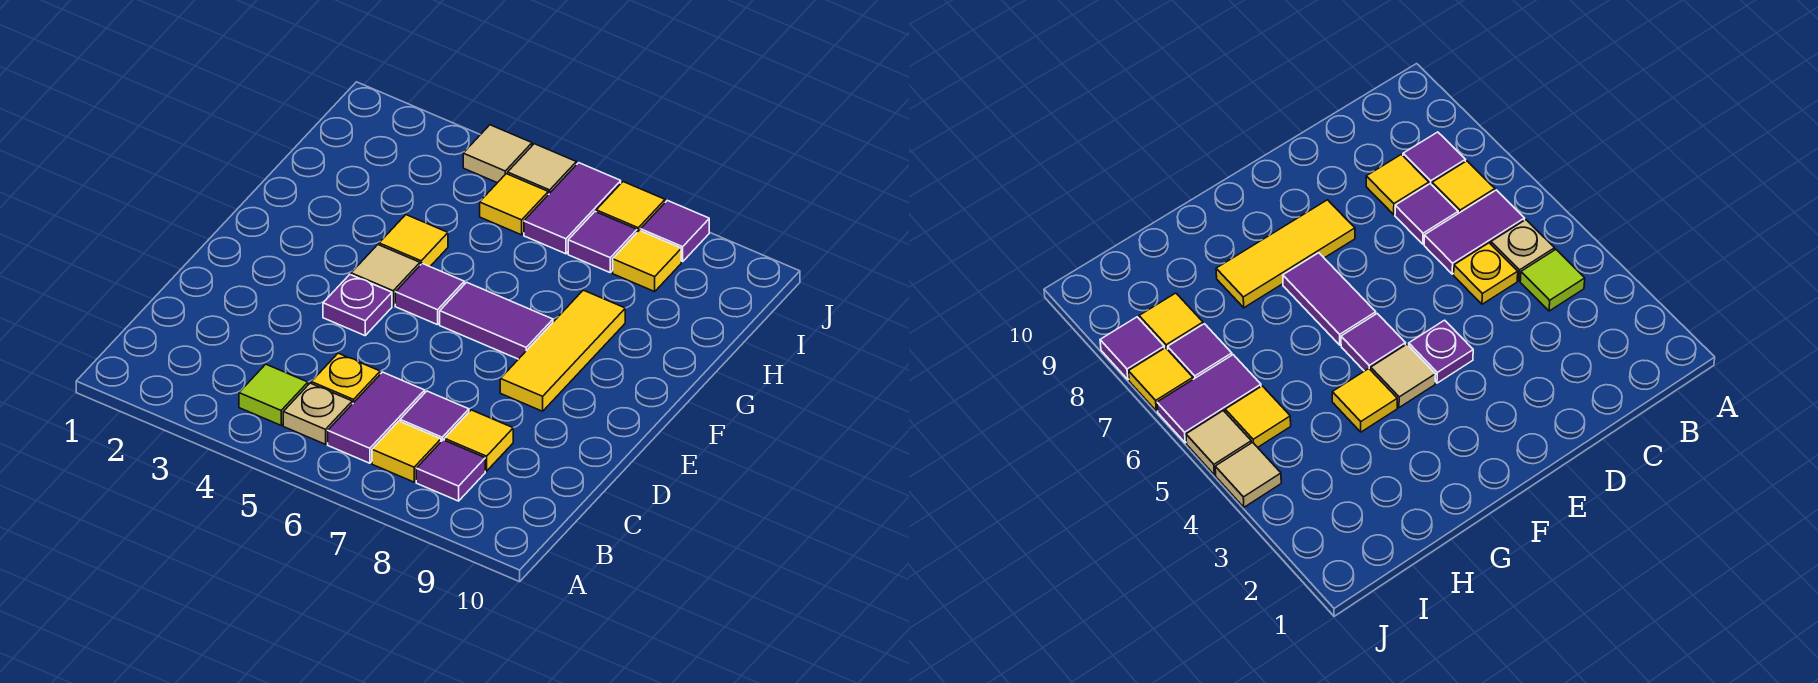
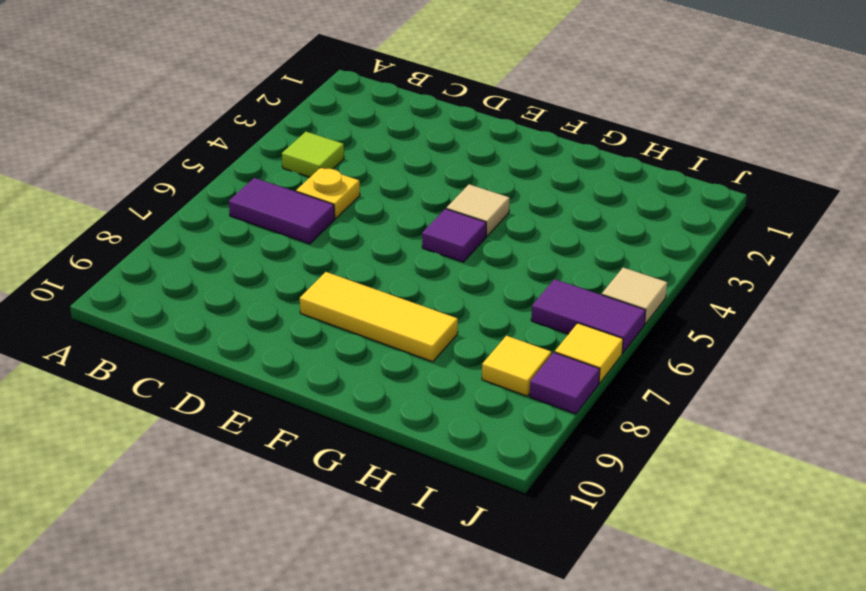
none -> tan 1x1 plate [283,383,352,444]
none -> yellow 1x1 tile [372,421,441,482]
none -> purple 1x1 tile [416,440,485,501]

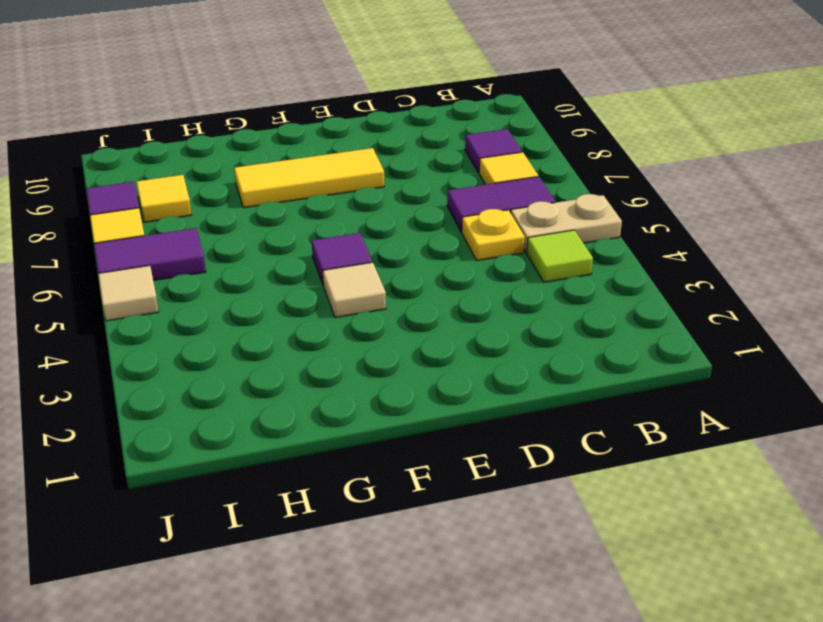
tan 1x2 plate [511,194,622,253] -> tan 1x1 plate [283,383,352,444]
none -> purple 1x1 tile [400,391,469,441]
none -> yellow 1x1 tile [444,410,513,471]
none -> purple 1x1 plate [323,275,392,336]

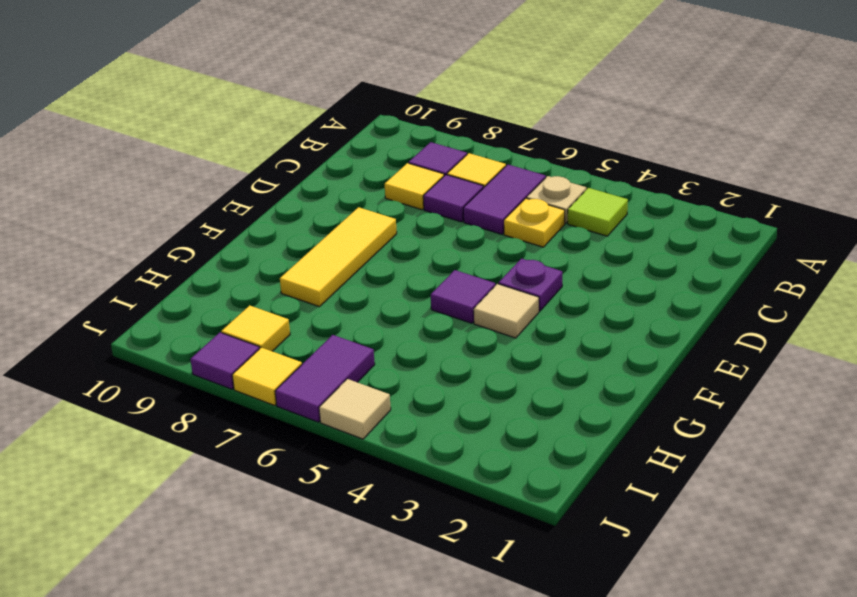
none -> purple 1x2 tile [440,282,553,359]
none -> yellow 1x1 tile [379,215,448,266]
none -> yellow 1x1 tile [480,174,548,235]

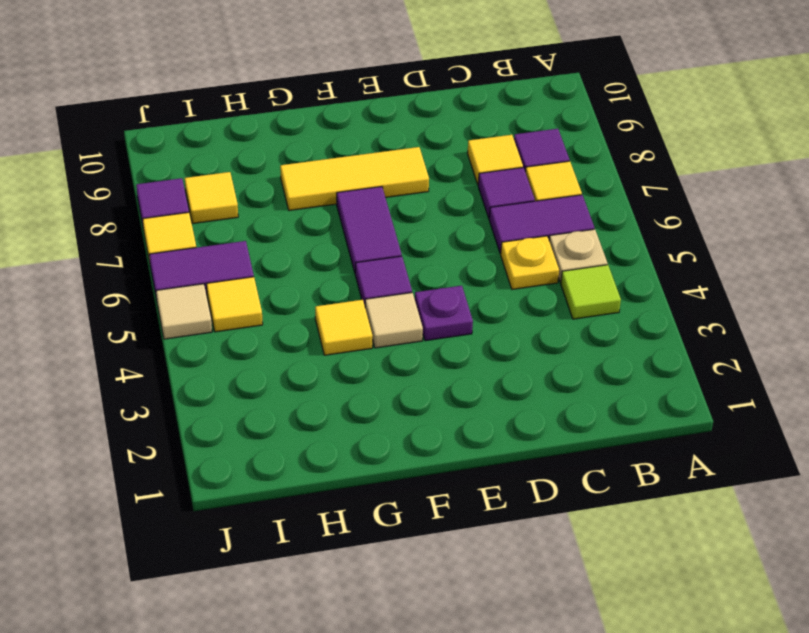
none -> purple 1x1 tile [568,212,637,272]
none -> tan 1x1 tile [463,125,532,183]

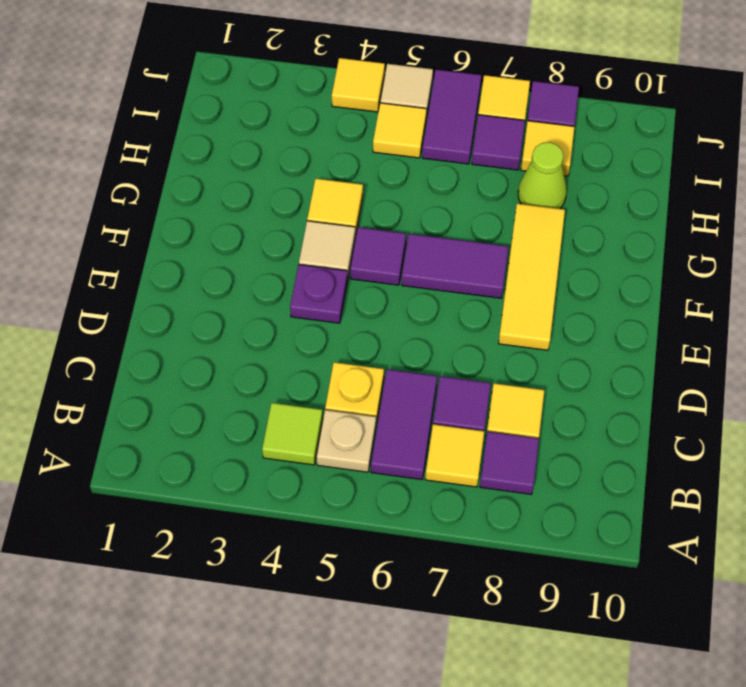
lime 1x1 cone [518,142,567,209] -> none
yellow 1x1 tile [332,58,385,112] -> tan 1x1 tile [463,125,532,183]

